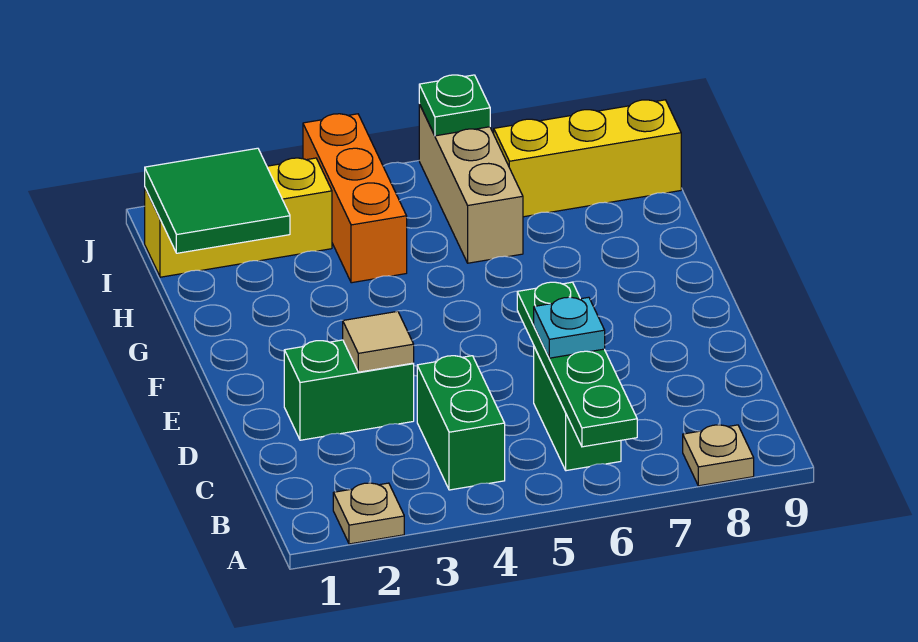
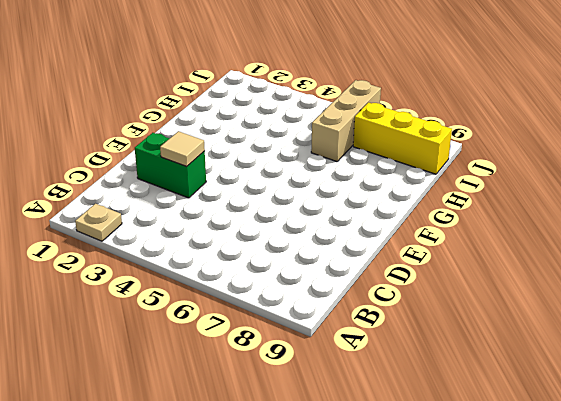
none -> tan 1x1 plate [683,425,754,486]
none -> green 1x2 brick [417,356,505,490]
none -> green 1x2 brick [534,347,621,471]

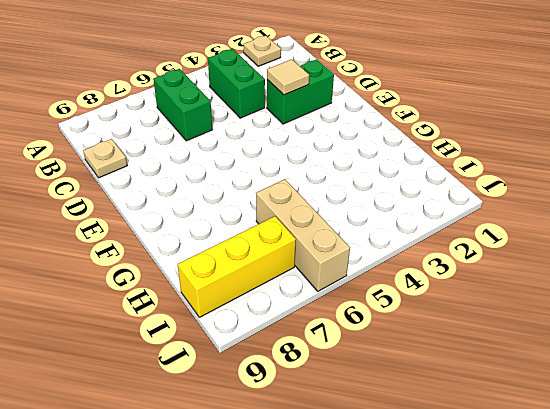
tan 1x1 plate [83,139,127,178] -> tan 1x1 plate moved to [683,425,754,486]
none -> orange 1x3 brick [303,114,407,283]
none -> yellow 1x3 brick [145,158,332,277]
none -> green 1x4 plate [517,282,637,447]

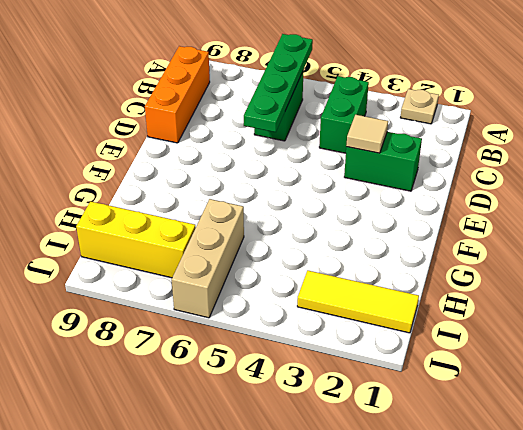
orange 1x3 brick [145,46,210,143] -> orange 1x3 brick moved to [303,114,407,283]
yellow 1x3 tile [297,271,419,333] -> yellow 1x3 brick [145,158,332,277]
none -> tan 1x1 plate [683,425,754,486]
none -> green 2x2 tile [145,148,290,253]
none -> green 1x1 plate [419,75,490,136]

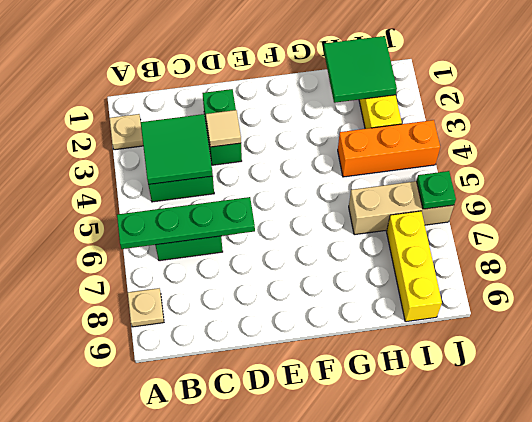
green 2x2 tile [141,114,213,184] -> none
none -> cyan 1x1 plate [534,297,605,358]

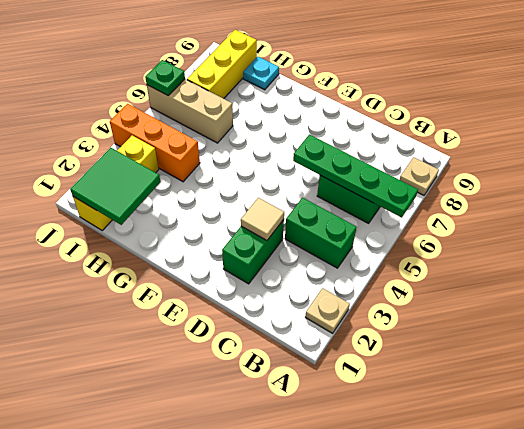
cyan 1x1 plate [243,56,279,90] -> cyan 1x1 plate moved to [534,297,605,358]

